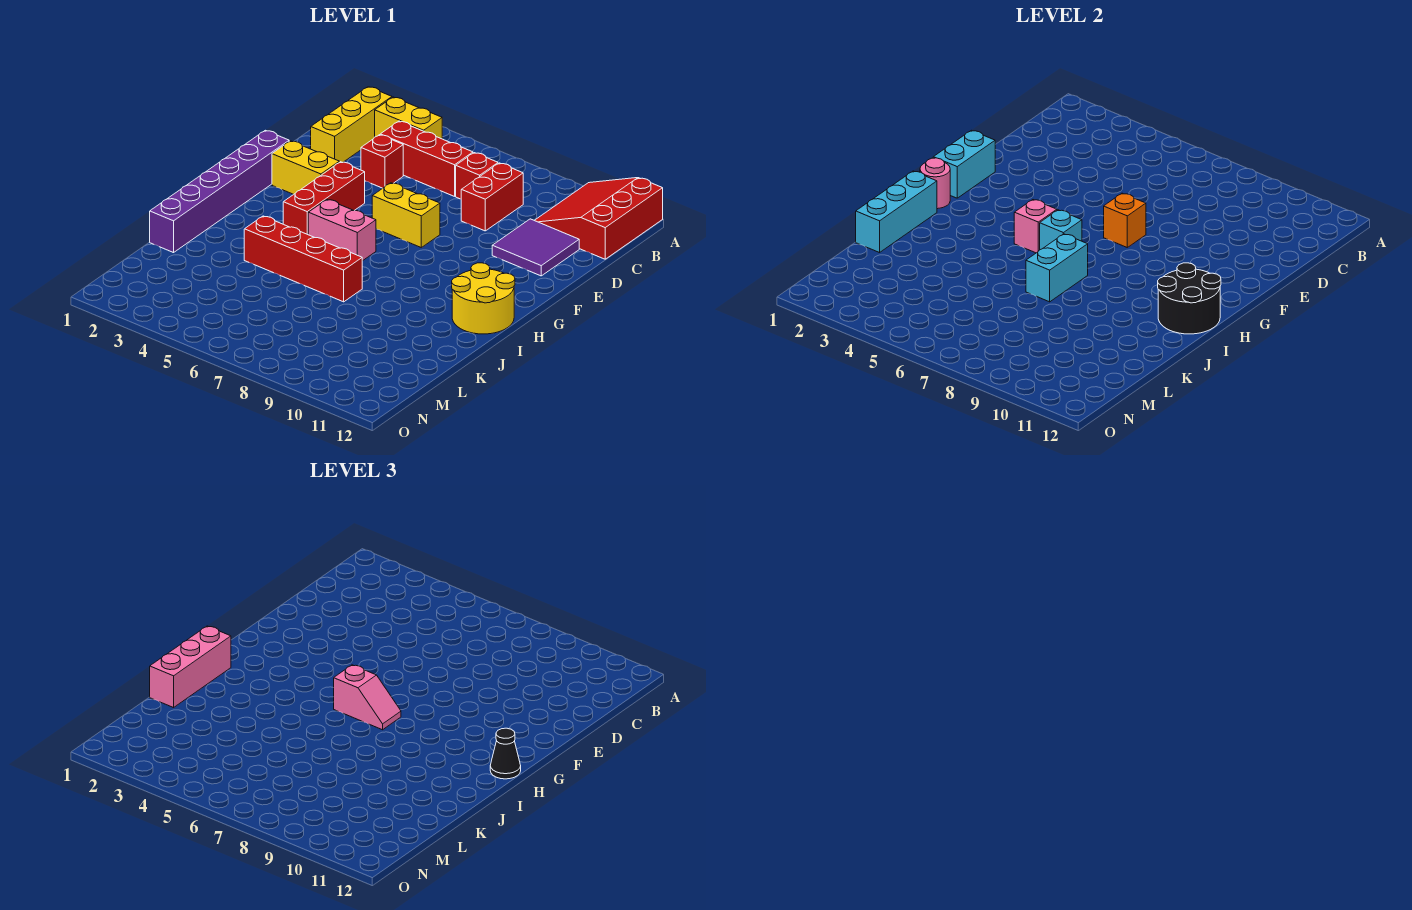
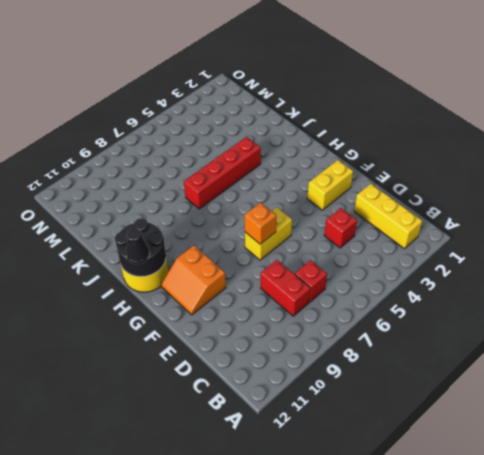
orange 2x2 slope [161,245,226,315] -> none
none -> red 3x3 slope [535,178,663,259]
none -> yellow 1x2 brick [375,97,442,139]
none -> red 1x3 brick [380,121,473,196]

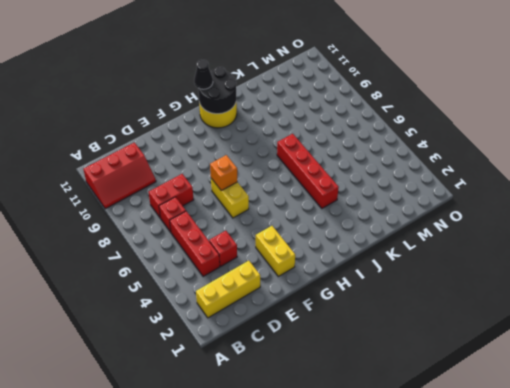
red 2x3 slope [83,142,156,209] -> red 3x3 slope [535,178,663,259]
none -> yellow 1x2 brick [375,97,442,139]
none -> purple 2x2 tile [492,219,579,276]
none -> purple 1x6 brick [150,130,289,253]

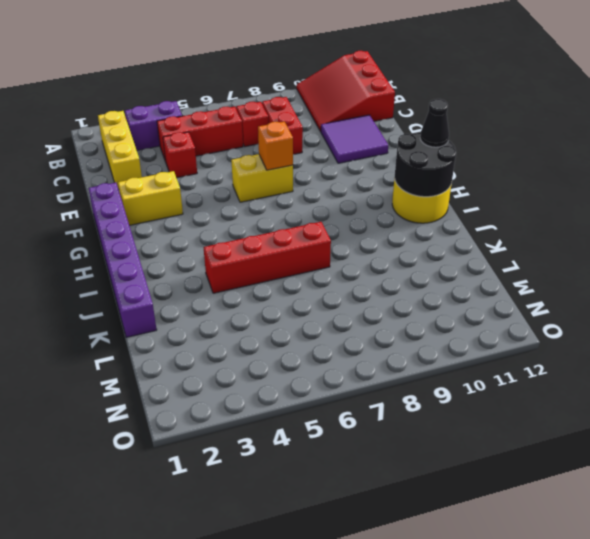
purple 1x2 brick [125,101,182,150] -> yellow 1x2 brick [375,97,442,139]
none -> red 1x3 brick [283,162,365,235]
none -> pink 1x2 brick [308,200,376,261]
none -> cyan 1x2 brick [933,130,995,198]

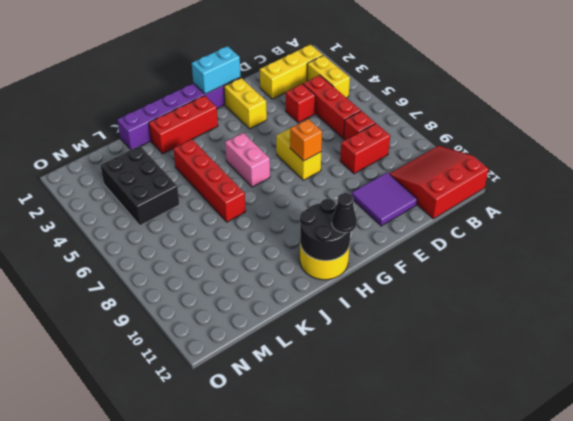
red 1x3 brick [149,96,218,154] -> red 1x3 brick moved to [283,162,365,235]
black 2x3 brick [100,146,180,226] -> none
none -> pink 1x1 round brick [920,158,950,209]
none -> pink 1x1 brick [1014,200,1057,253]
none -> cyan 1x1 brick [1040,210,1082,250]

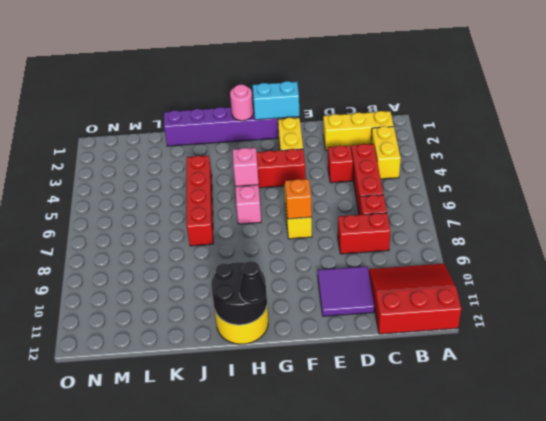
none -> cyan 1x1 brick [1040,210,1082,250]
none -> cyan 1x3 brick [856,171,937,253]
none -> cyan 1x2 brick [1026,234,1088,302]

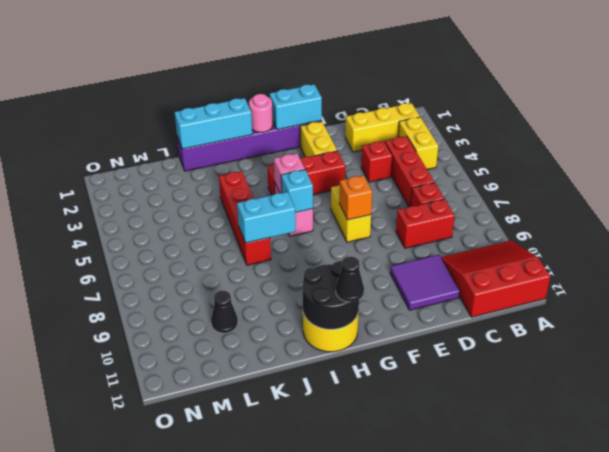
black 1x1 cone [211,291,238,333] -> none
none -> pink 1x2 slope [334,665,401,730]
none -> pink 1x3 brick [150,626,231,708]

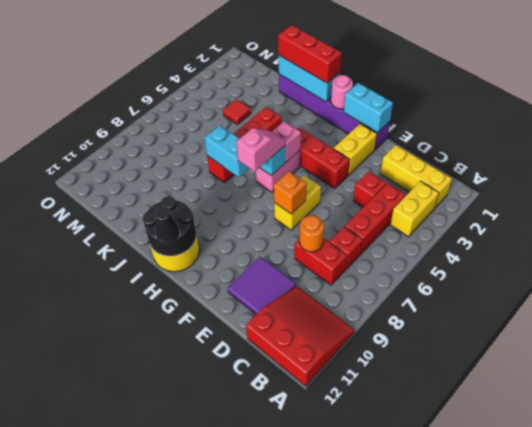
orange 1x1 round brick [300,215,324,252] -> none
pink 1x2 slope [236,128,286,172] -> pink 1x2 slope turned to [334,665,401,730]
red 1x3 brick [278,25,342,83] -> pink 1x3 brick [150,626,231,708]
red 1x1 tile [223,99,251,125] -> none

